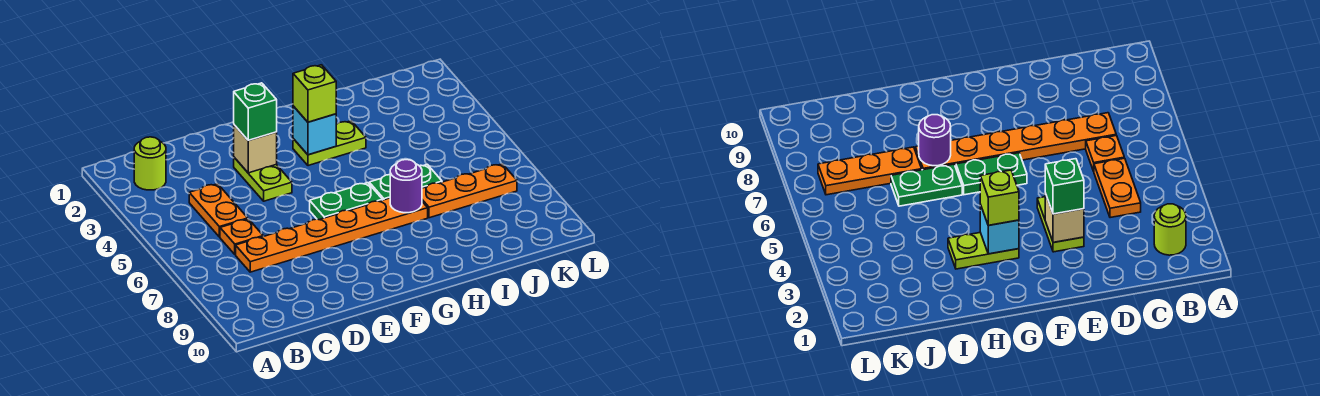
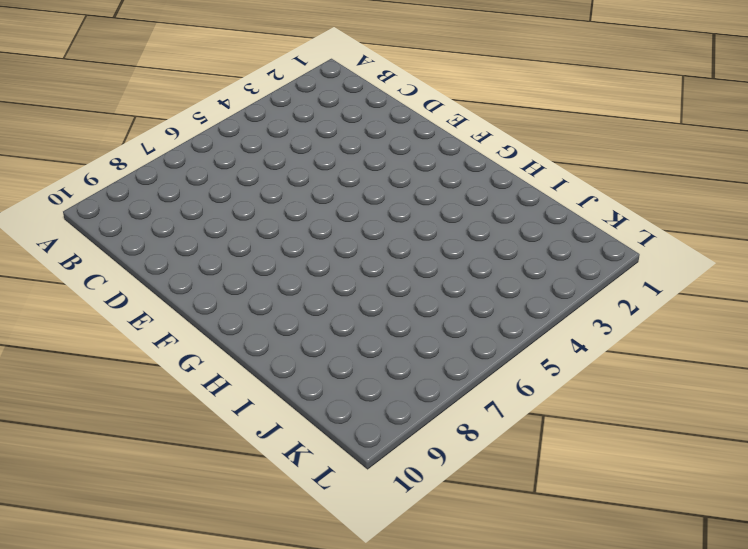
none -> lime 1x1 round brick [134,137,166,190]
none -> orange 1x2 plate [189,184,248,237]
none -> orange 1x1 plate [220,219,263,255]

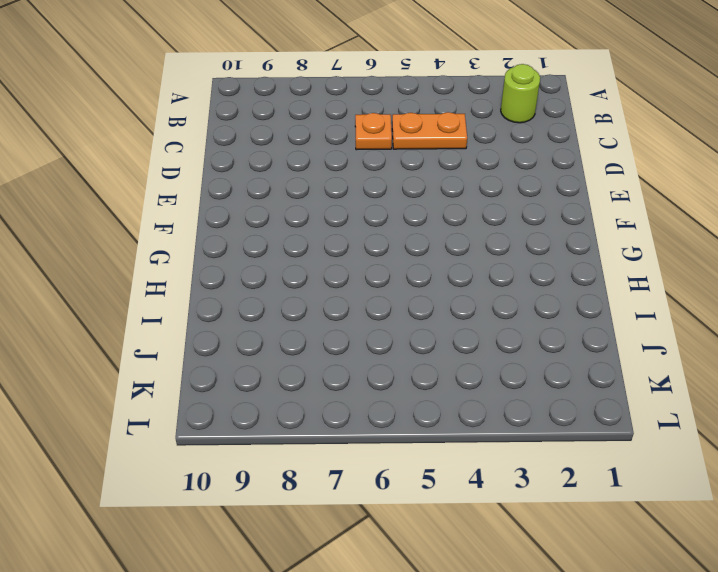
none -> orange 1x6 plate [236,198,428,272]
none -> lime 1x2 plate [234,157,292,201]
none -> green 1x2 plate [310,183,382,220]

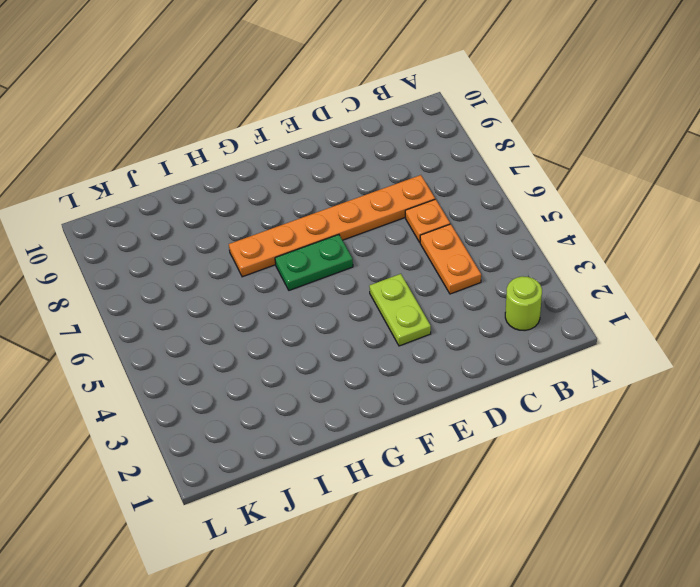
none -> lime 1x2 plate [293,121,366,166]
none -> green 1x2 plate [369,164,442,200]
none -> orange 1x3 plate [422,164,517,218]

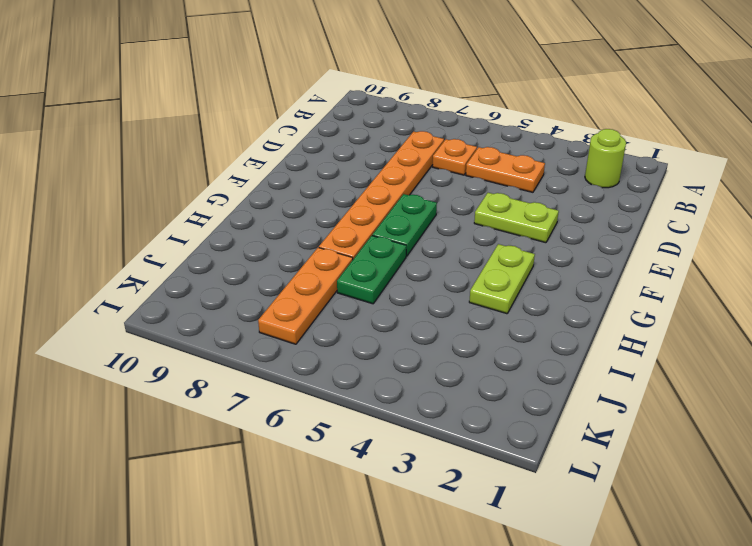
none -> tan 1x1 brick [234,125,277,173]
none -> cyan 1x1 brick [293,106,336,155]
none -> purple 1x1 round brick [390,160,422,213]

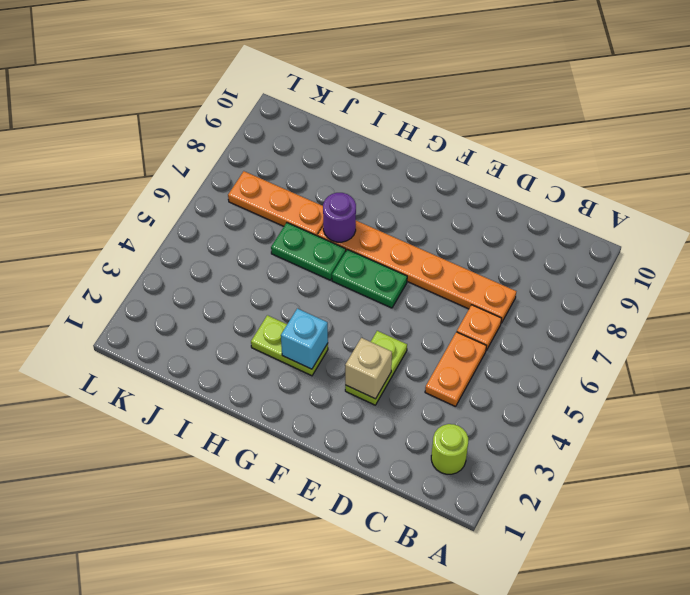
none -> green 1x1 brick [234,83,277,140]
none -> lime 1x1 brick [293,65,336,122]

